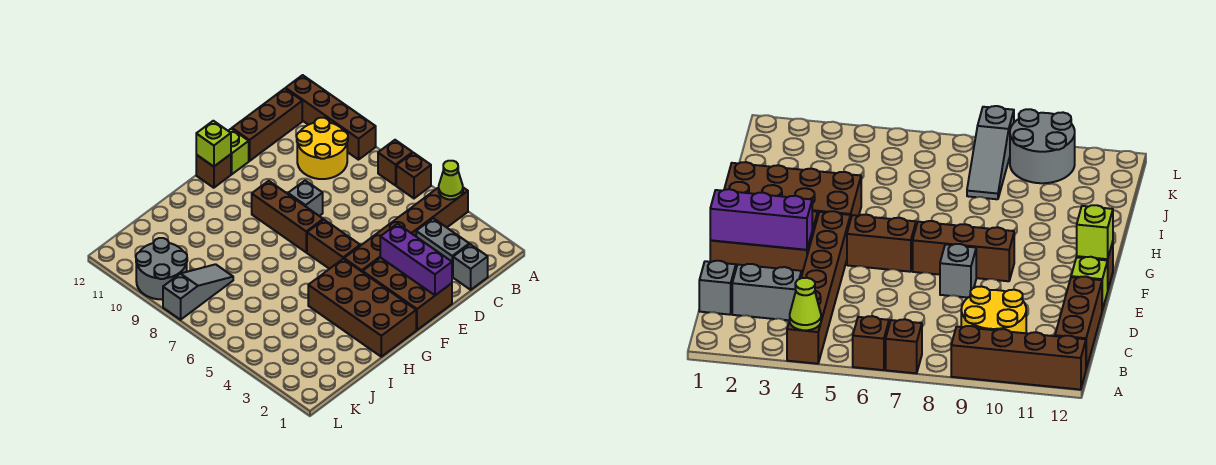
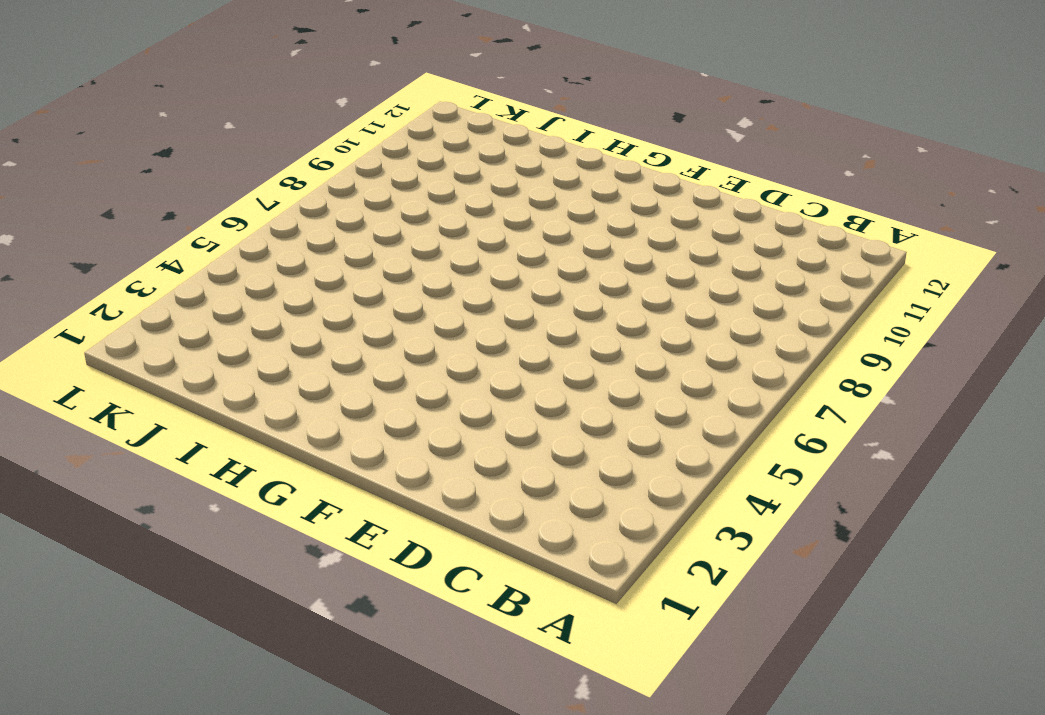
none -> brown 1x6 brick [344,187,468,272]
none -> brown 1x1 brick [396,153,431,198]
none -> brown 1x1 brick [378,140,413,185]

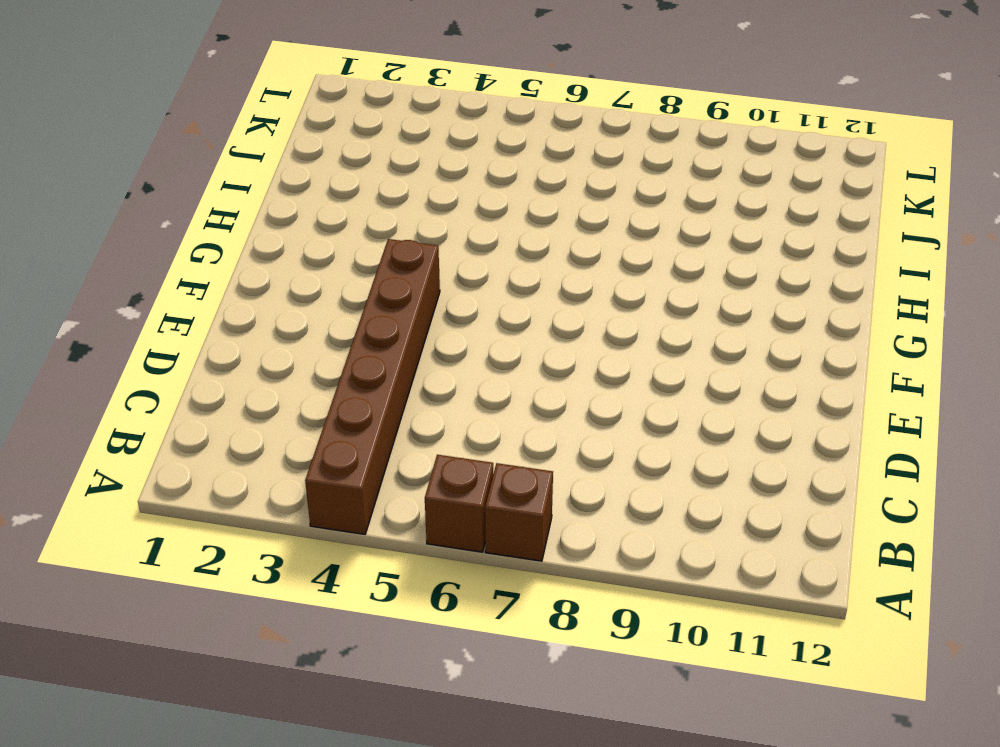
none -> brown 1x4 brick [286,75,376,160]
none -> yellow 2x2 round brick [297,118,348,179]
none -> brown 1x3 brick [232,89,302,161]

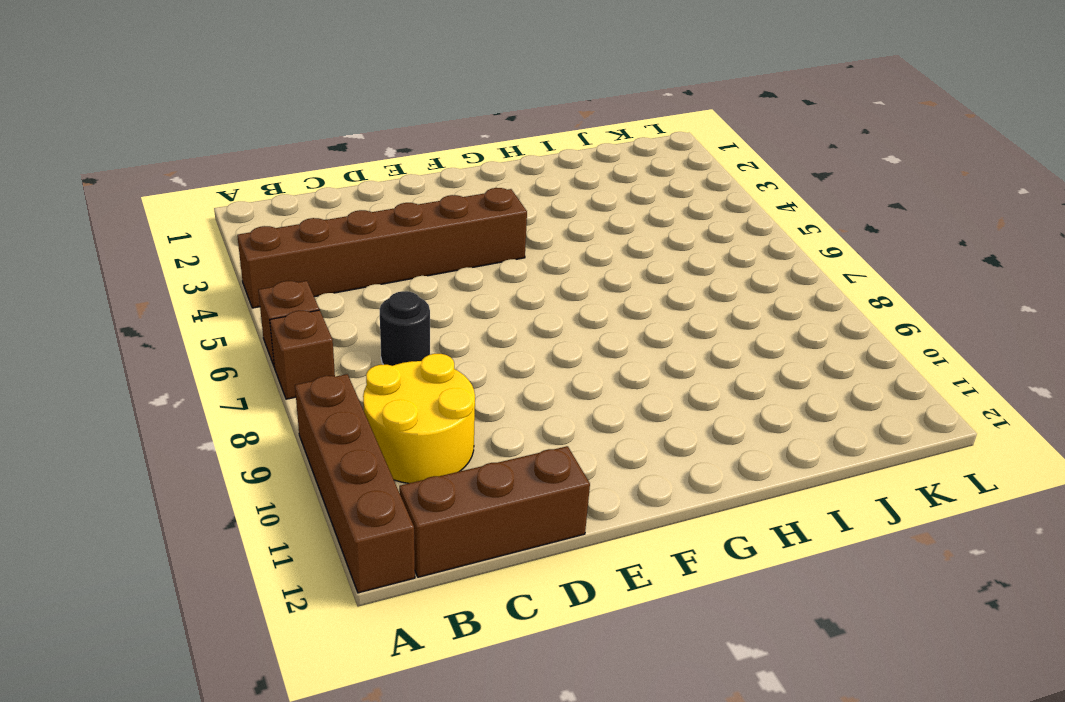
black 1x1 round brick [379,291,430,366] -> none
none -> grey 1x1 brick [453,244,488,290]
none -> grey 1x2 brick [416,218,469,277]
none -> brown 2x3 brick [363,258,452,330]

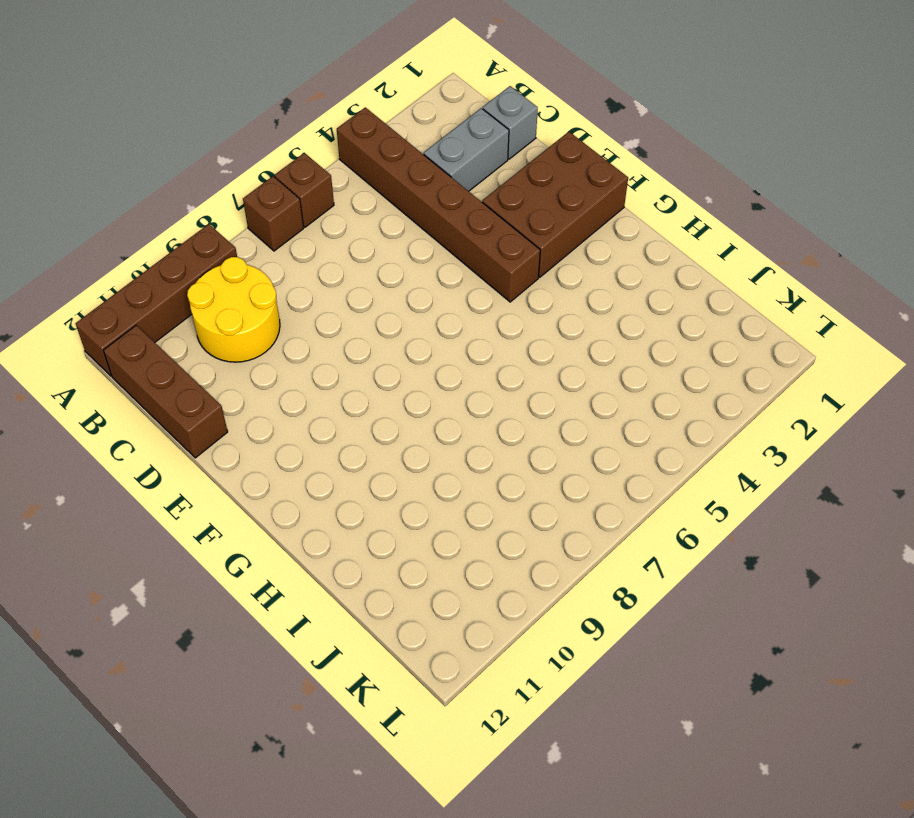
none -> grey 1x1 brick [288,181,323,216]
none -> lime 1x1 brick [228,129,249,174]
none -> brown 1x2 brick [307,220,360,269]

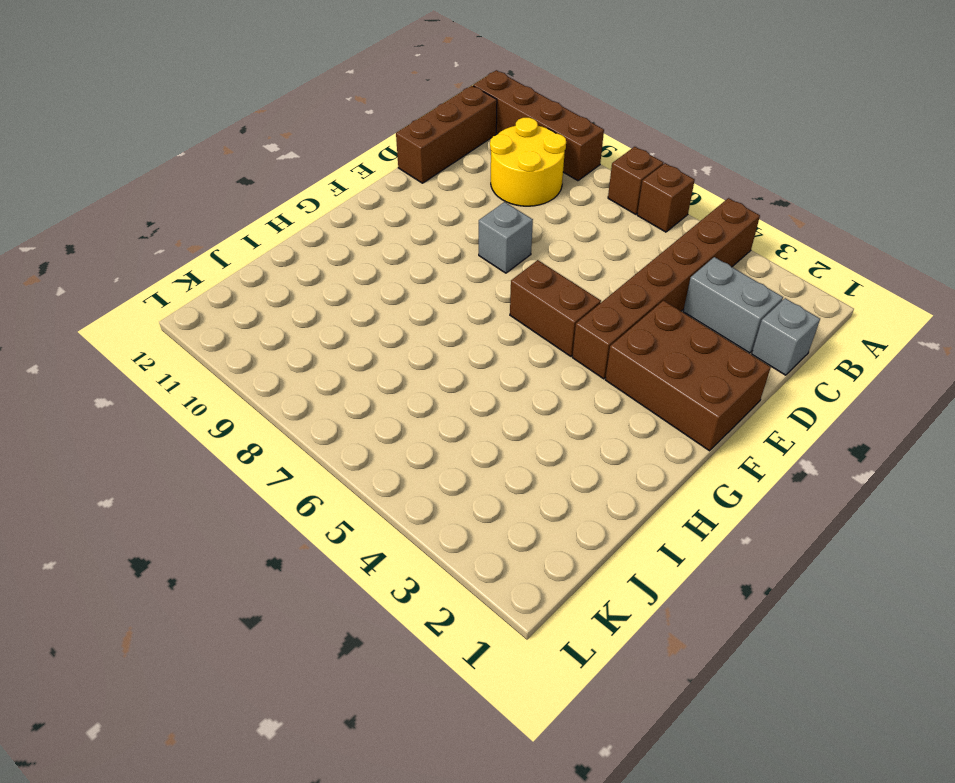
none -> lime 1x1 brick [228,129,249,174]
none -> brown 1x3 brick [252,181,323,252]
none -> brown 1x1 brick [196,154,231,188]

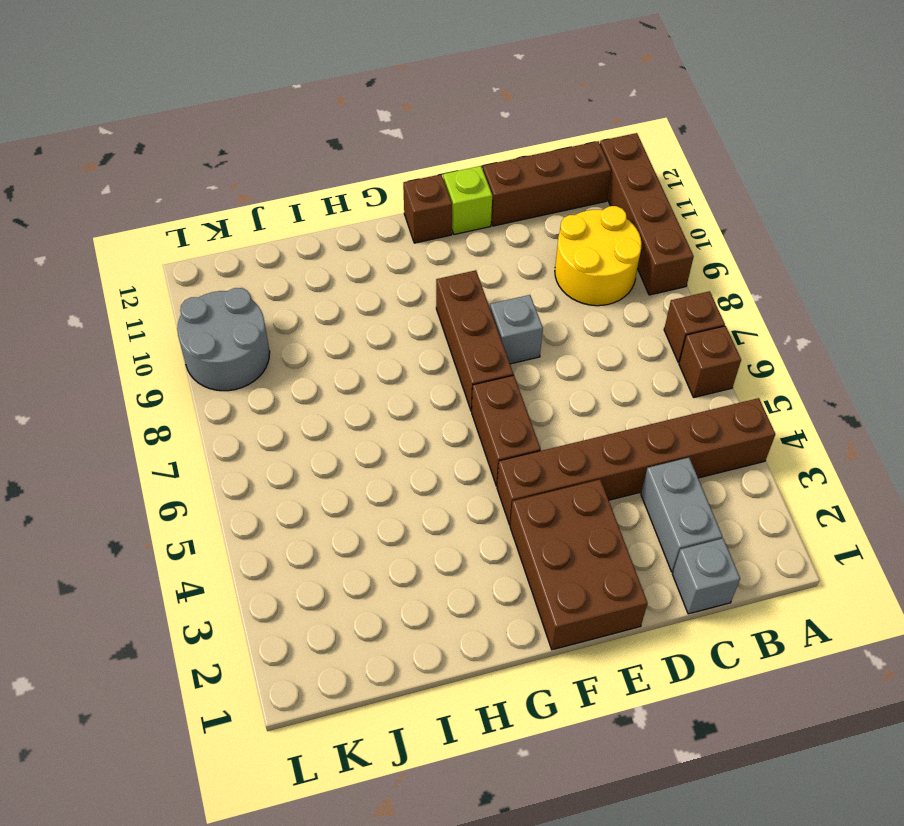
none -> brown 2x4 brick [308,259,416,357]
none -> grey 1x3 slope [163,264,233,320]
none -> lime 1x1 cone [439,161,463,200]

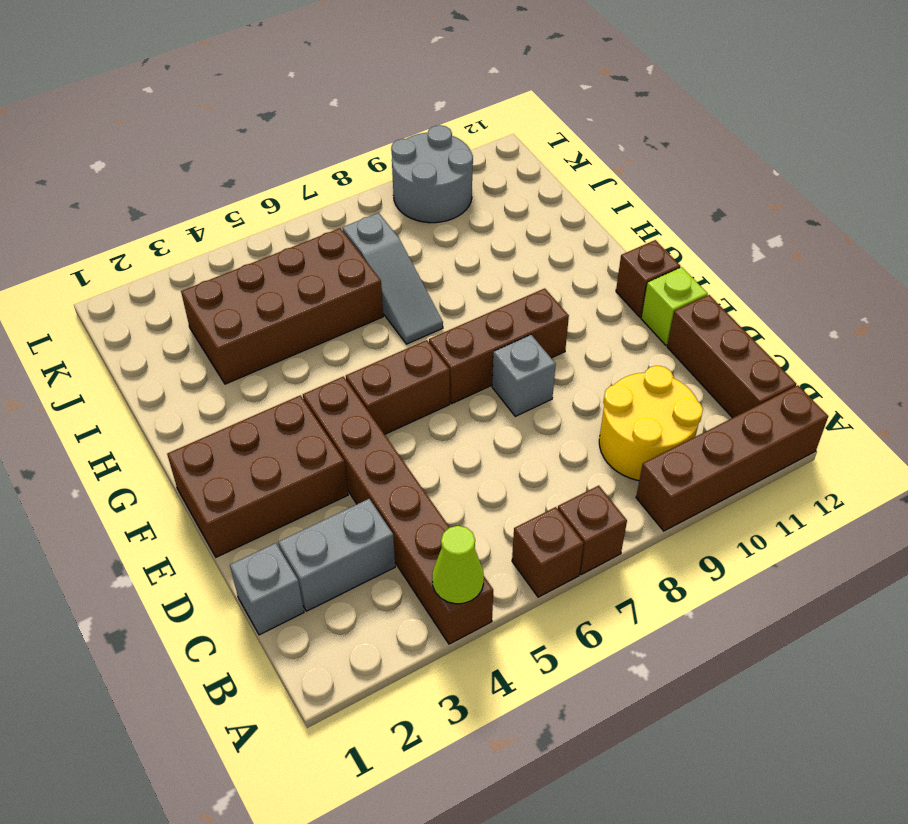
grey 1x3 slope [342,213,443,344] -> grey 1x3 slope moved to [163,264,233,320]
brown 2x4 brick [181,228,383,384] -> brown 2x4 brick moved to [308,259,416,357]
none -> purple 1x3 brick [380,224,452,295]
none -> lime 1x1 brick [196,121,231,167]

